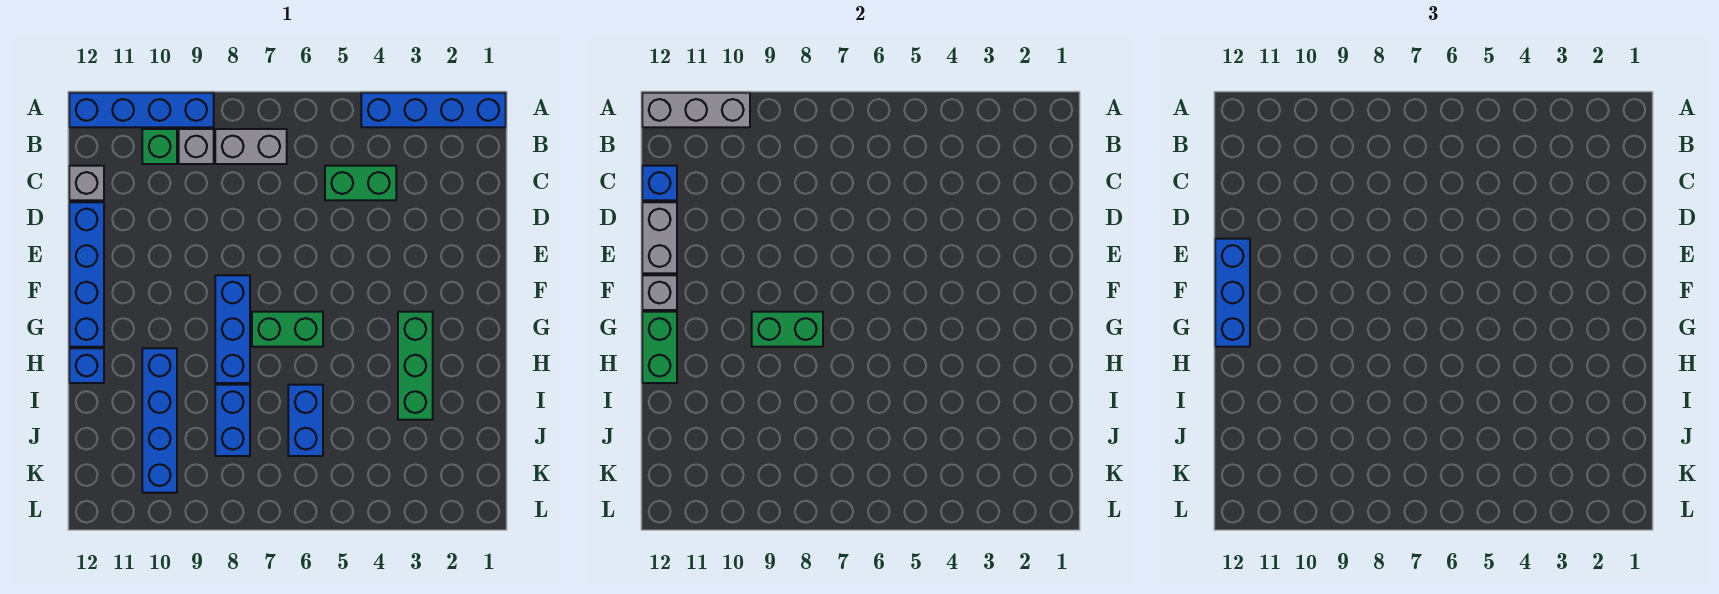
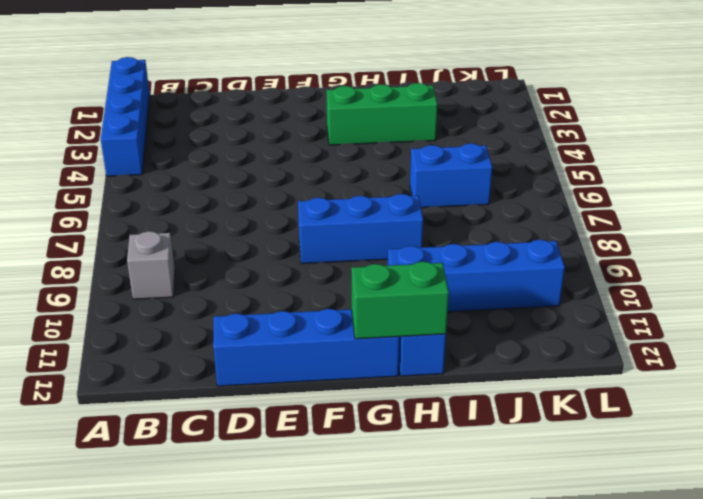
none -> blue 1x4 brick [69,93,214,127]
none -> grey 1x2 brick [215,129,287,164]
none -> green 1x1 brick [142,129,177,164]

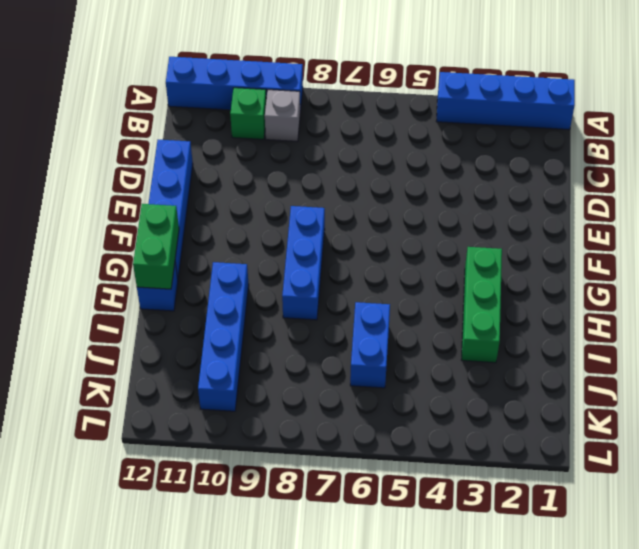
none -> grey 1x2 brick [215,129,287,164]
none -> green 1x2 brick [325,166,396,200]
none -> grey 1x1 brick [69,166,104,200]

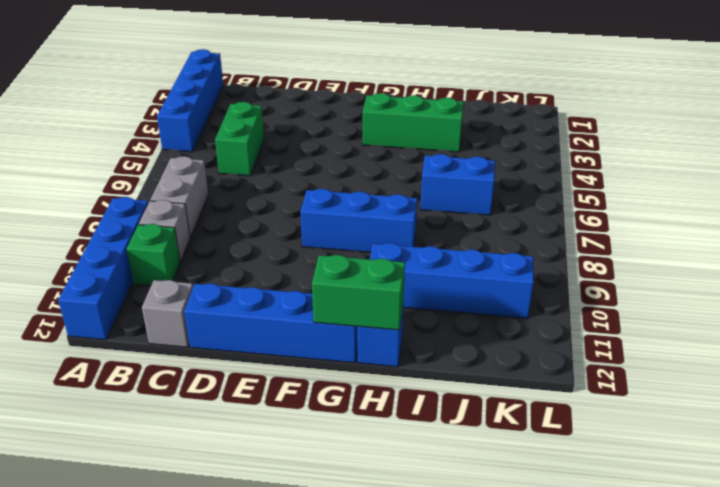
none -> green 1x2 brick [252,312,323,347]
none -> blue 1x2 brick [215,385,250,456]
none -> grey 1x3 brick [642,93,750,127]

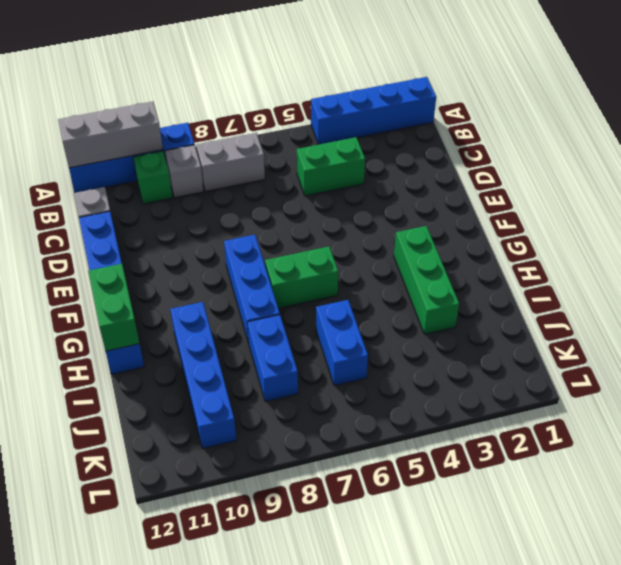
none -> blue 1x1 brick [642,166,677,200]
none -> grey 1x2 brick [642,202,677,273]
none -> grey 1x1 brick [642,275,677,310]

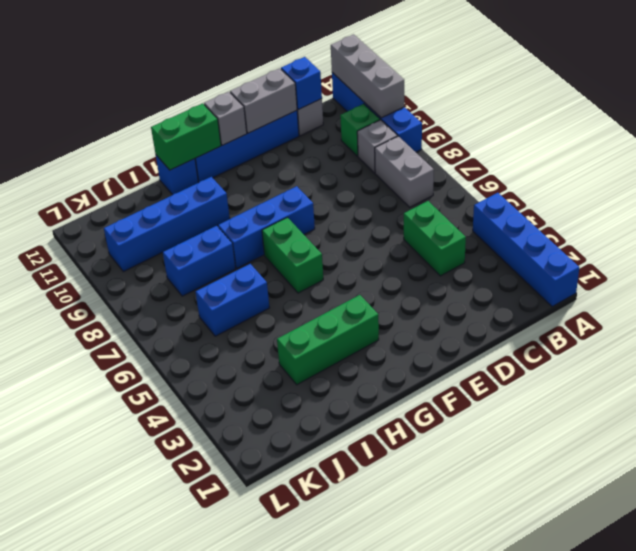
none -> green 1x2 brick [752,312,823,347]
none -> blue 1x3 brick [1215,239,1250,347]

